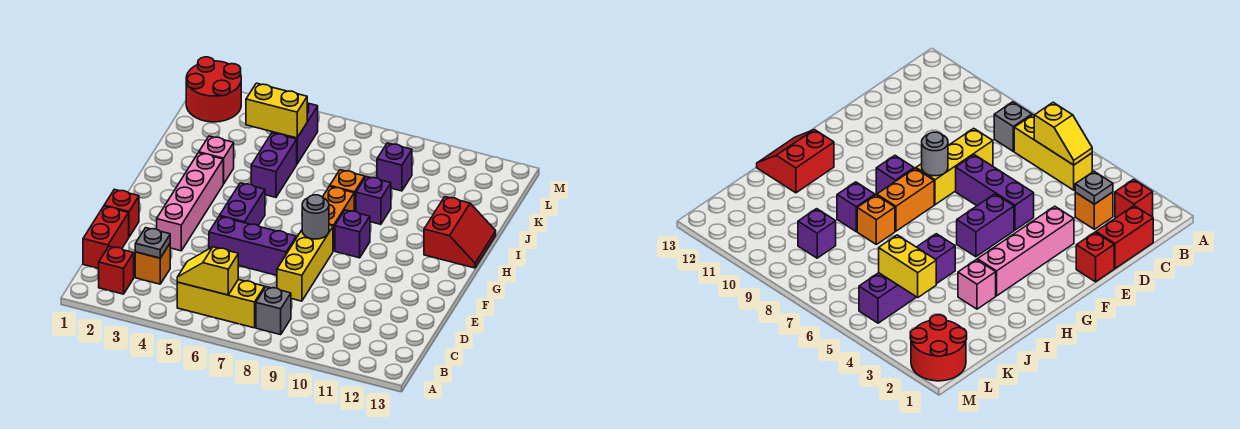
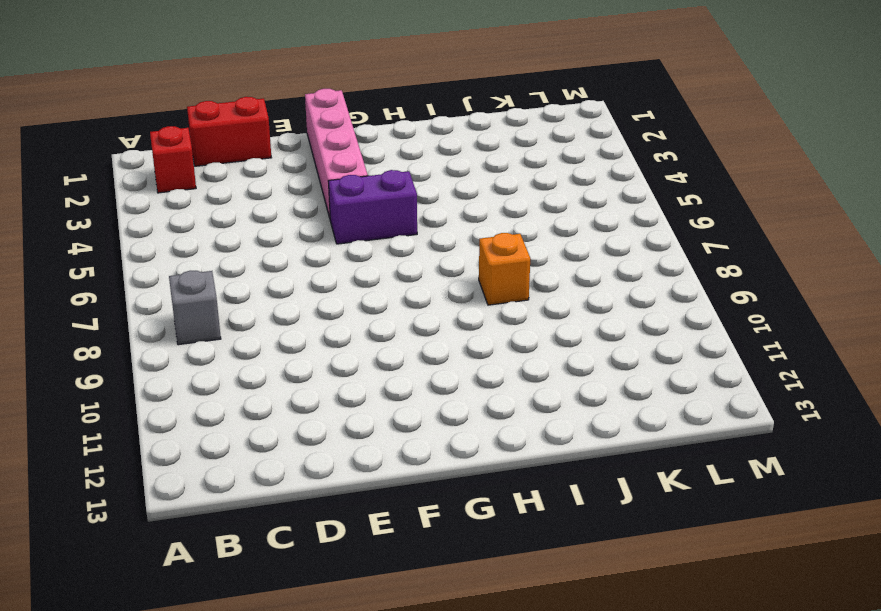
pink 1x4 brick [305,89,368,218] -> pink 1x4 brick turned to [157,153,223,251]
none -> yellow 1x3 brick [177,280,265,328]
none -> orange 1x1 brick [135,244,170,284]
none -> yellow 1x3 brick [277,225,333,301]

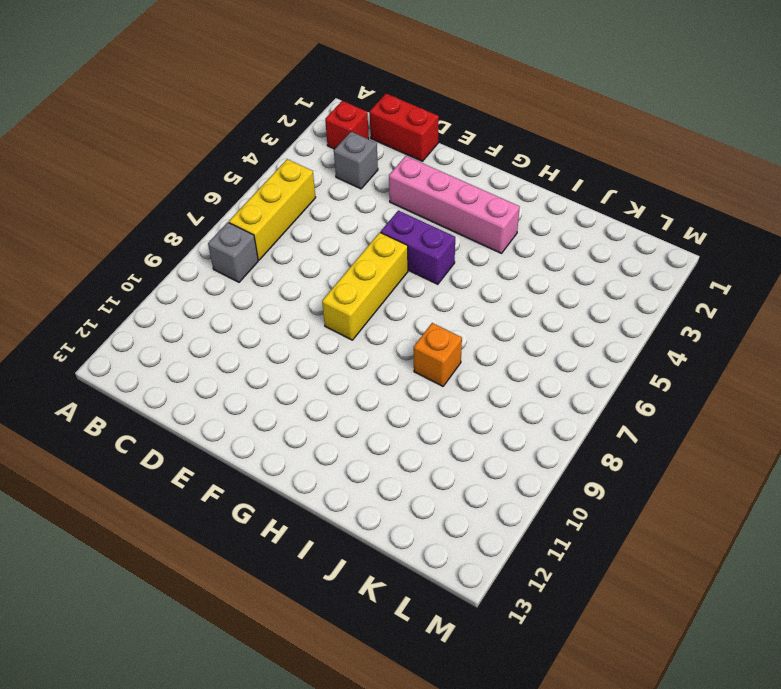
grey 1x1 brick [334,132,378,189] -> orange 1x1 brick [135,244,170,284]
yellow 1x3 brick [322,232,408,340] -> yellow 1x3 brick turned to [277,225,333,301]
none -> red 1x1 brick [104,189,139,237]
none -> purple 1x3 brick [209,216,296,275]
none -> orange 1x2 brick [323,186,354,251]

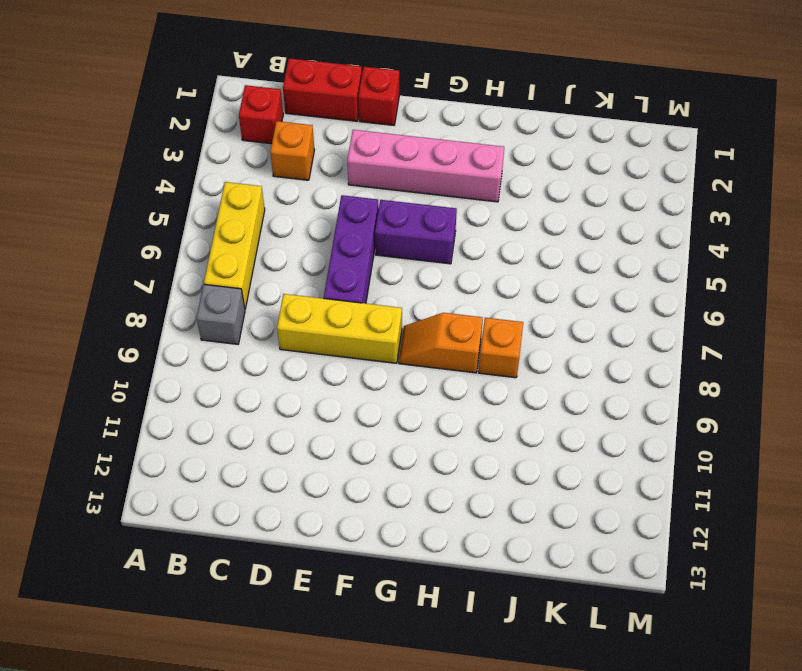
orange 1x2 slope [399,313,483,373] -> orange 1x2 brick [323,186,354,251]
none -> purple 1x1 brick [335,210,370,258]
none -> red 2x2 slope [424,197,496,268]
none -> pink 1x1 brick [199,136,234,184]

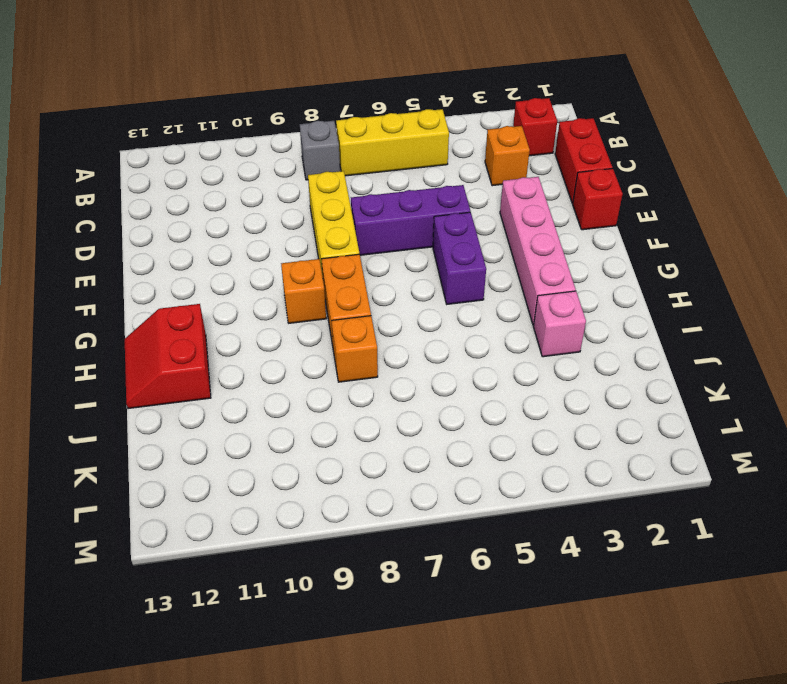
orange 1x1 brick [281,259,326,323] -> purple 1x1 brick [335,210,370,258]
none -> purple 1x2 brick [251,133,297,197]
none -> purple 1x1 brick [356,176,391,224]
none -> purple 1x2 brick [272,103,318,164]

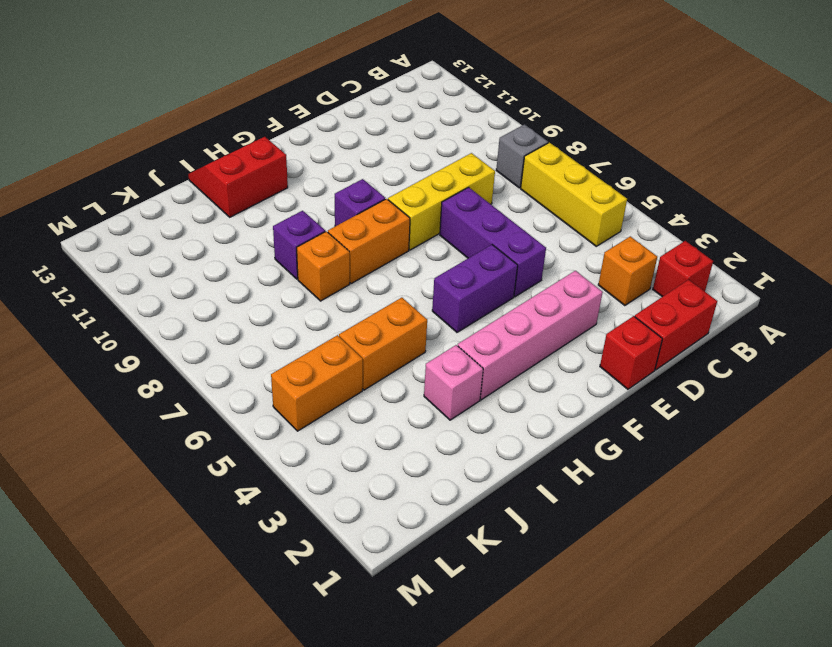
orange 1x2 brick [339,298,427,390] -> purple 1x2 brick [251,133,297,197]
orange 1x2 brick [271,335,363,431] -> purple 1x2 brick [272,103,318,164]
none -> purple 1x1 brick [377,143,412,191]
none -> red 2x2 round brick [186,57,241,122]
none -> yellow 1x2 slope [177,247,238,295]

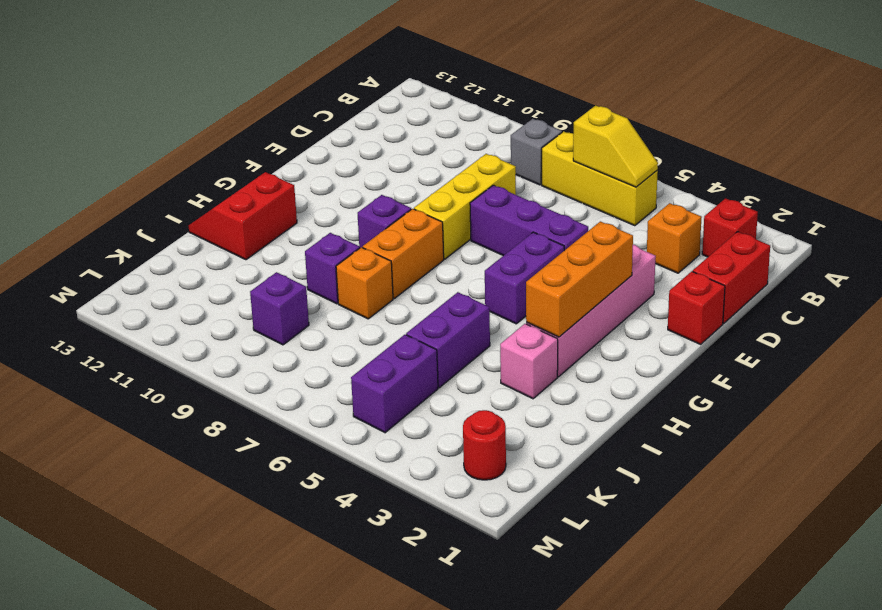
orange 1x3 brick [526,221,633,337] -> none
red 1x1 round brick [463,410,506,480] -> red 2x2 round brick [186,57,241,122]
none -> grey 1x1 plate [135,228,170,258]
none -> grey 1x1 round brick [302,195,329,239]
none -> yellow 1x2 brick [246,83,307,138]

